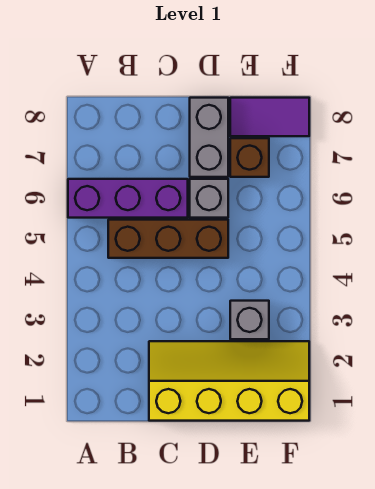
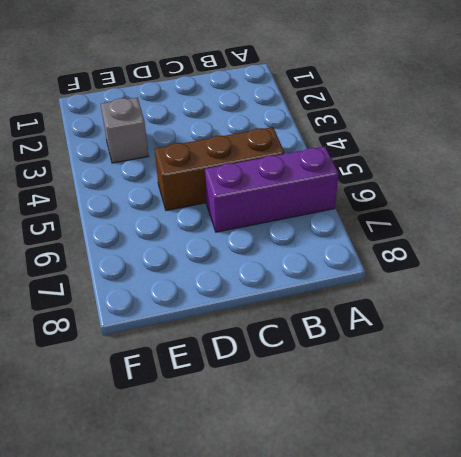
none -> yellow 2x4 slope [149,341,309,421]
none -> grey 1x1 brick [190,179,228,218]

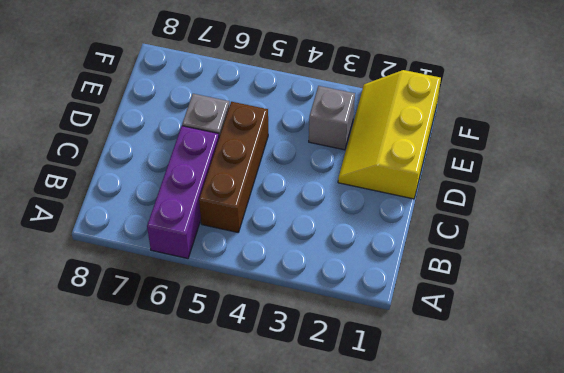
yellow 2x3 slope [338,70,441,199] -> yellow 2x4 slope [149,341,309,421]
none -> grey 1x2 brick [190,98,228,177]
none -> brown 1x1 brick [230,138,269,177]

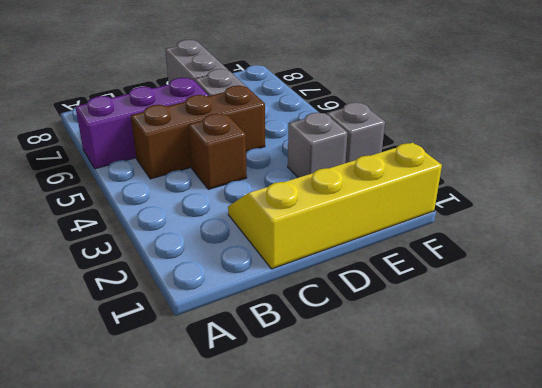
brown 1x1 brick [188,114,247,189] -> brown 1x1 brick moved to [230,138,269,177]
grey 1x1 brick [327,102,385,163] -> none
none -> purple 1x2 tile [230,98,309,136]

